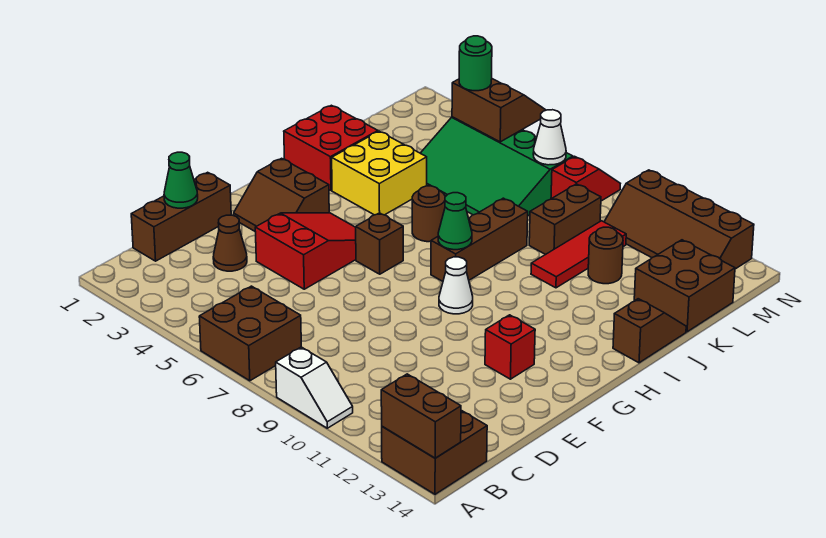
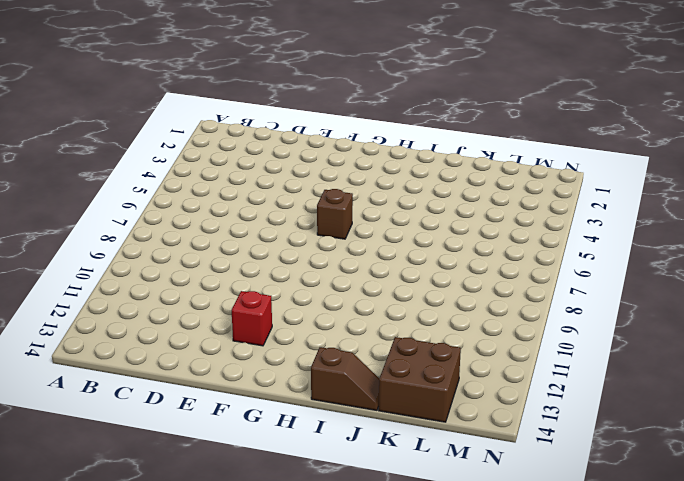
none -> brown 2x2 brick [199,286,301,381]
none -> white 1x2 slope [276,347,353,428]
none -> brown 2x2 brick [382,410,487,494]

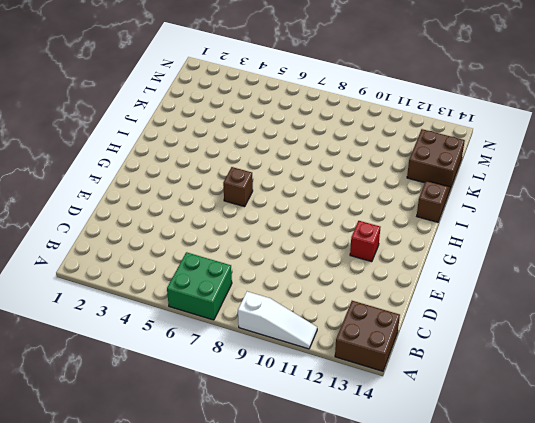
green 2x2 brick [167,252,232,320] -> brown 2x2 brick [199,286,301,381]
white 1x3 slope [238,292,317,349] -> white 1x2 slope [276,347,353,428]
none -> brown 1x3 brick [131,172,231,261]
none -> brown 1x1 cone [213,215,247,271]
none -> red 2x3 slope [255,213,356,289]

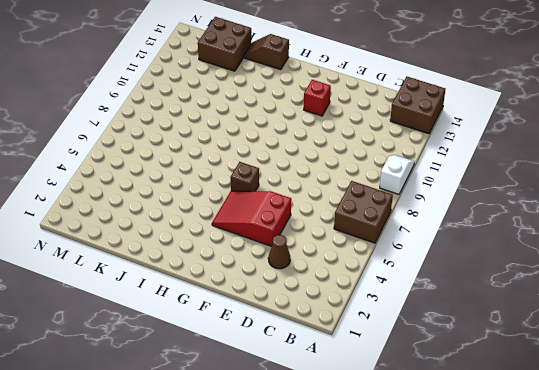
none -> brown 1x3 brick [131,172,231,261]
none -> brown 2x2 slope [234,158,329,231]
none -> white 1x1 cone [439,257,473,314]

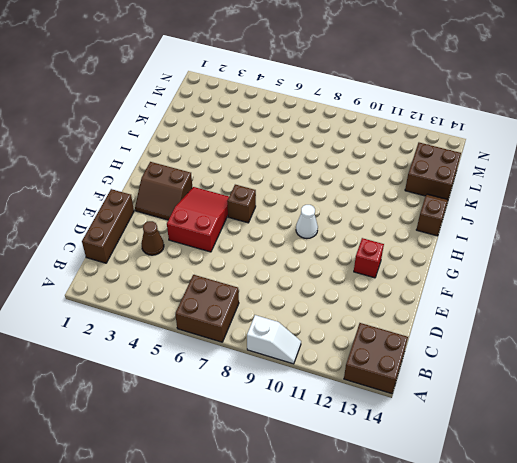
none -> brown 1x3 brick [431,198,528,281]
none -> red 2x2 brick [284,105,378,190]
none -> yellow 2x2 brick [332,131,427,215]

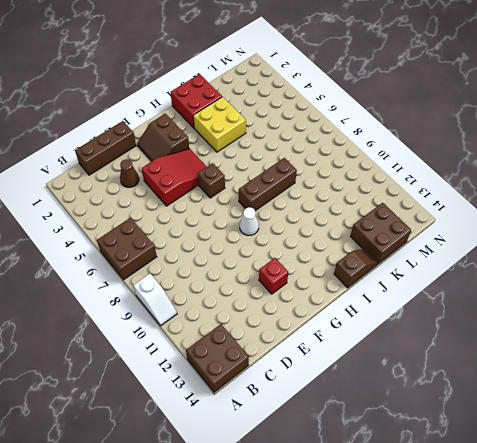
none -> brown 1x1 round brick [412,186,445,242]
none -> red 1x3 tile [531,221,626,288]
none -> green 3x4 slope [421,117,573,216]

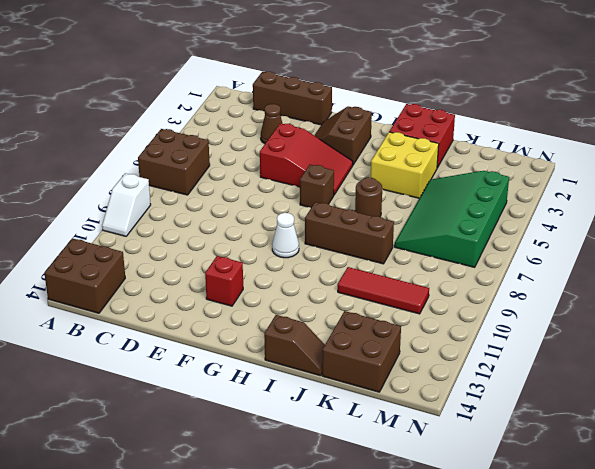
none -> brown 1x2 brick [529,184,601,255]
none -> brown 1x1 round brick [588,227,623,284]
none -> red 1x2 slope [551,156,620,201]

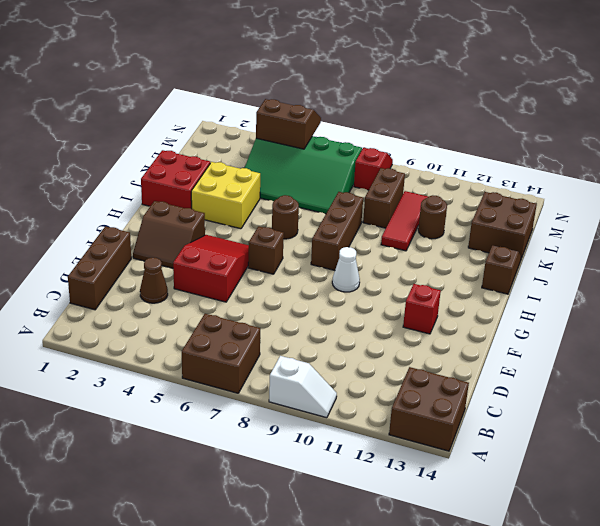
none -> brown 2x4 slope [604,170,754,269]
none -> brown 1x2 brick [381,374,461,458]
none -> green 1x1 cone [164,152,198,208]

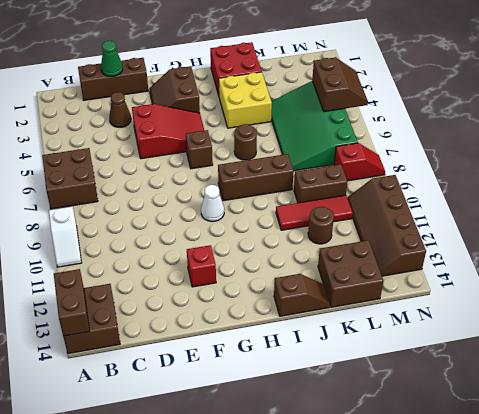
none -> green 1x1 cone [438,193,472,250]
none -> white 1x1 cone [533,110,566,165]
none -> green 1x1 round brick [459,36,492,91]

